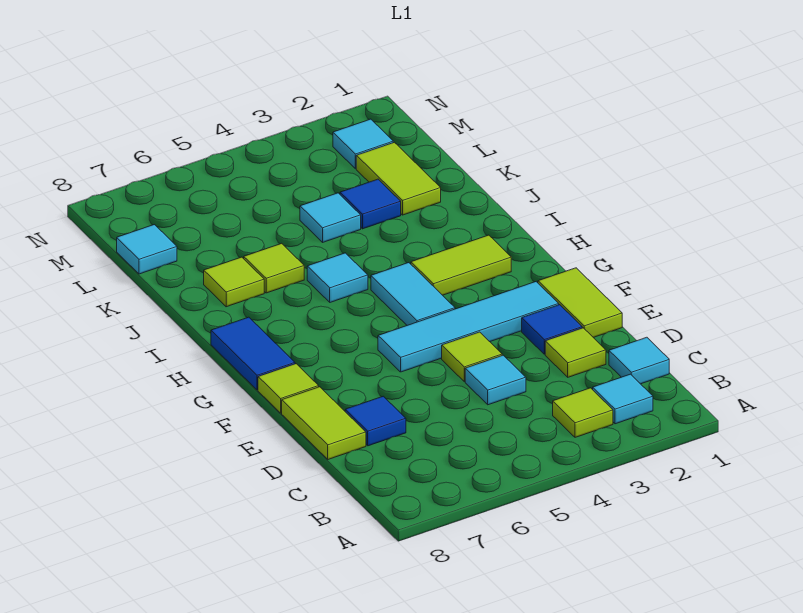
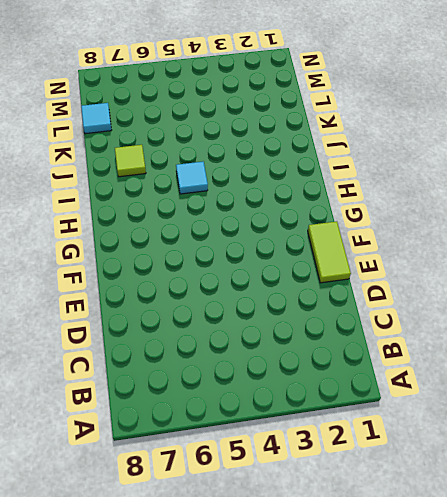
none -> cyan 1x1 tile [593,374,653,424]
none -> lime 1x1 tile [553,388,613,437]
none -> cyan 1x1 tile [609,337,669,384]

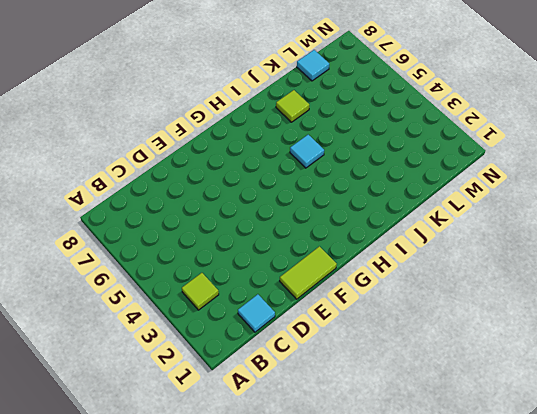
none -> cyan 1x1 tile [593,374,653,424]
none -> lime 1x1 tile [545,328,606,377]
none -> cyan 1x1 tile [465,355,526,405]

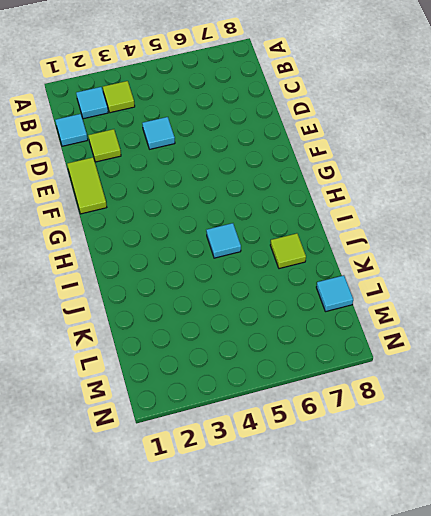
none -> blue 1x1 tile [345,396,406,446]
none -> lime 1x2 tile [282,387,366,459]
none -> blue 1x1 tile [522,305,582,354]

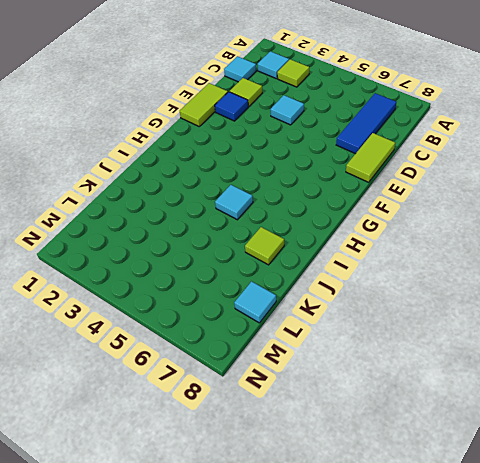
blue 1x3 tile [336,93,396,154] -> blue 1x1 tile [345,396,406,446]
none -> lime 1x1 tile [442,332,502,382]
none -> cyan 1x4 tile [378,282,559,372]
none -> lime 1x1 tile [258,364,319,413]

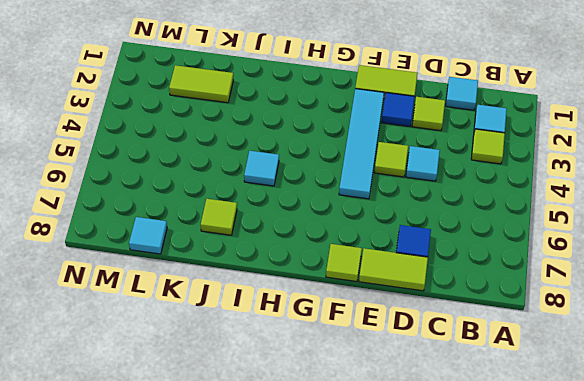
none -> cyan 1x2 tile [371,263,455,325]
none -> blue 1x2 tile [211,317,295,390]
none -> lime 1x2 tile [411,235,511,295]

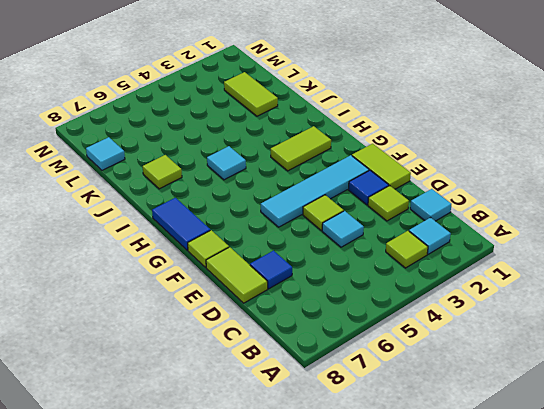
none -> cyan 1x2 tile [371,263,455,325]
none -> lime 1x1 tile [244,243,304,293]
none -> blue 1x1 tile [340,179,401,229]

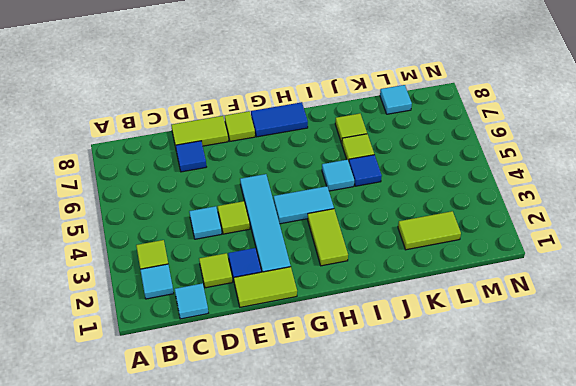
blue 1x1 tile [349,155,382,186] -> blue 1x1 tile moved to [340,179,401,229]
none -> cyan 1x1 tile [300,193,361,242]
none -> cyan 1x1 tile [333,119,393,169]

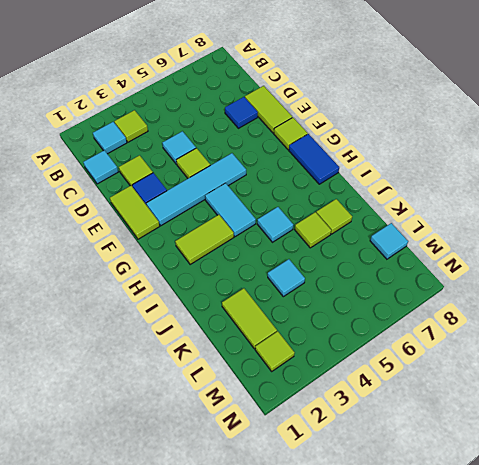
lime 1x1 tile [255,331,294,371] -> cyan 1x1 tile [333,119,393,169]
none -> blue 1x1 tile [340,179,401,229]

